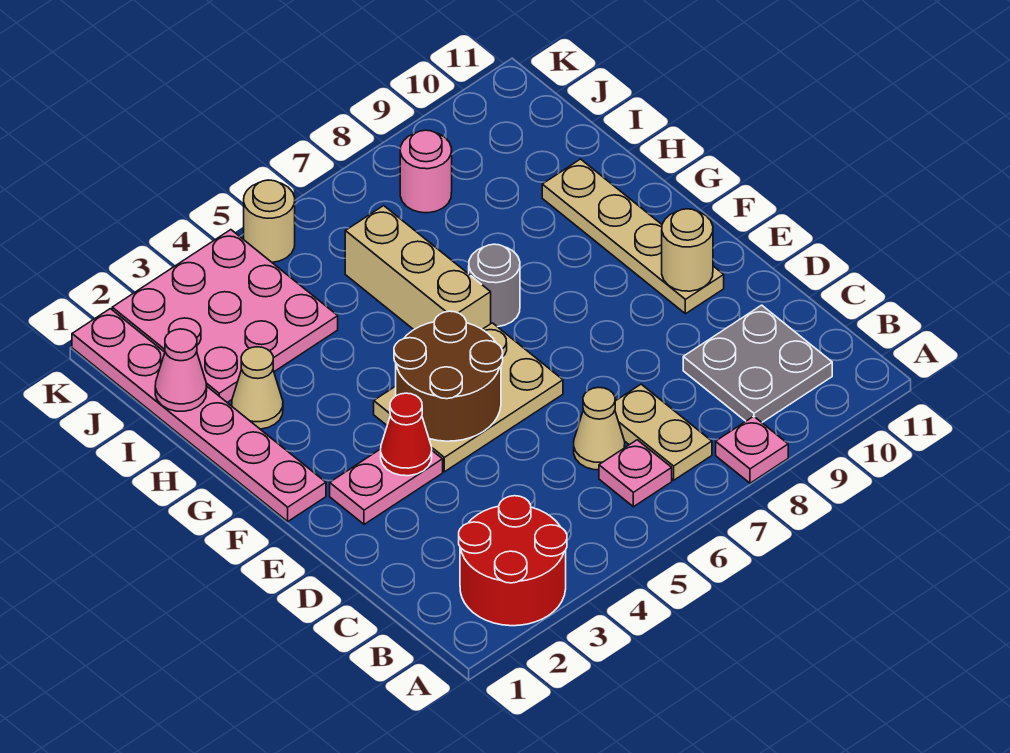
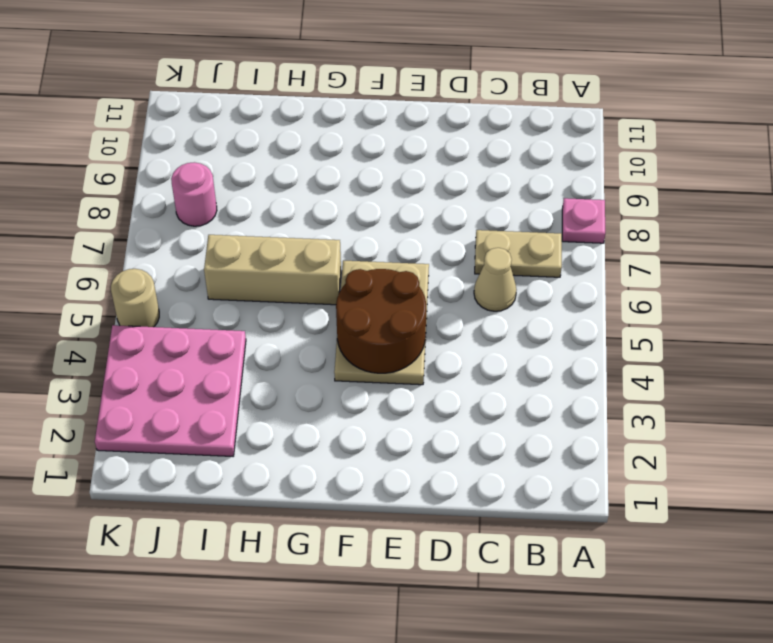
none -> red 2x2 round brick [459,496,567,626]
none -> pink 1x1 plate [599,440,672,507]
none -> grey 2x2 plate [683,305,832,422]

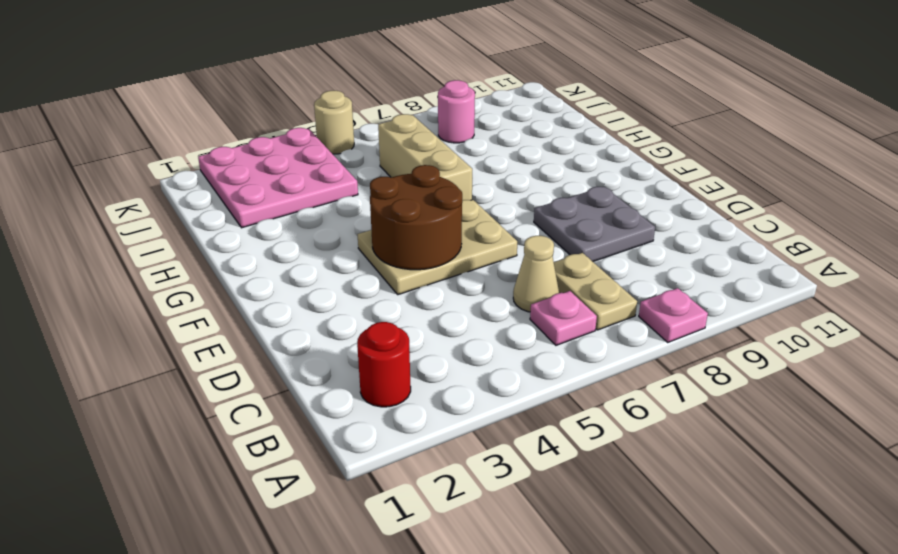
red 1x1 round brick [357,322,411,407] -> red 2x2 round brick [459,496,567,626]
grey 2x2 plate [534,187,655,262] -> grey 2x2 plate moved to [683,305,832,422]
none -> pink 1x2 plate [330,449,443,524]
none -> tan 1x4 plate [542,159,724,314]
none -> pink 1x6 plate [72,309,326,521]

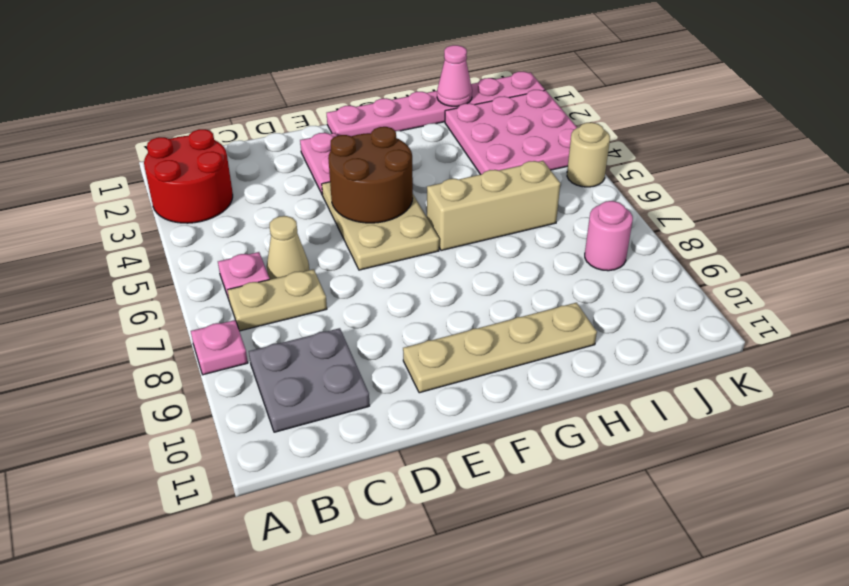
none -> grey 1x1 round brick [469,244,520,327]
none -> tan 1x1 cone [232,347,283,429]
none -> red 1x1 cone [381,393,432,476]

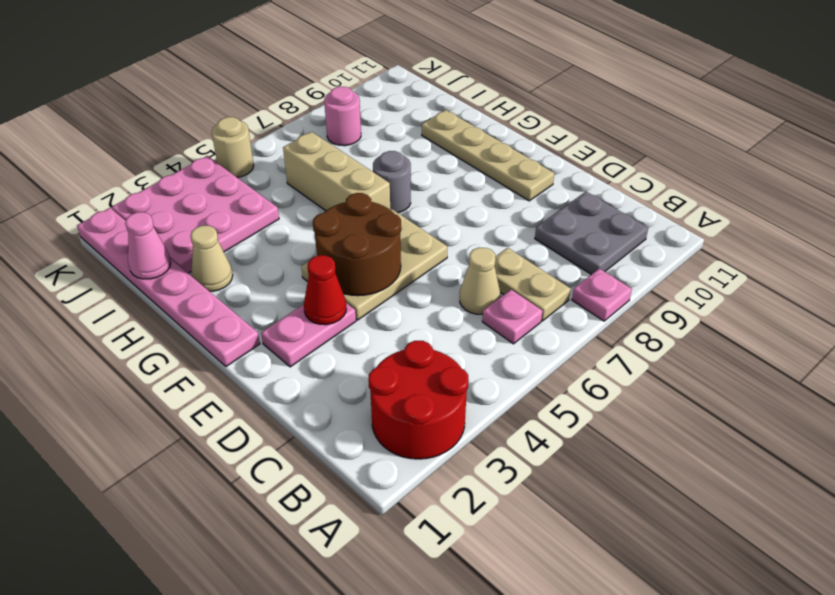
none -> tan 1x1 round brick [662,209,713,291]

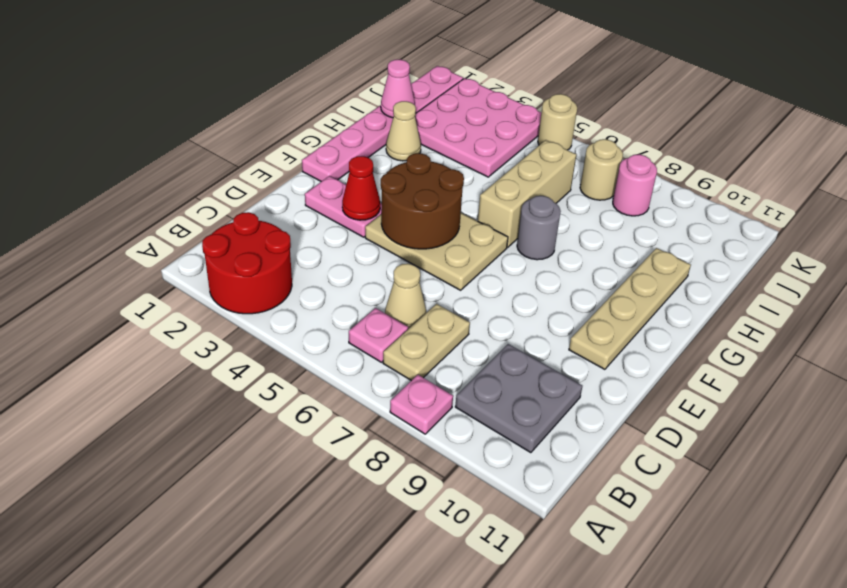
tan 1x1 round brick [580,139,623,200] -> tan 1x1 round brick moved to [662,209,713,291]

